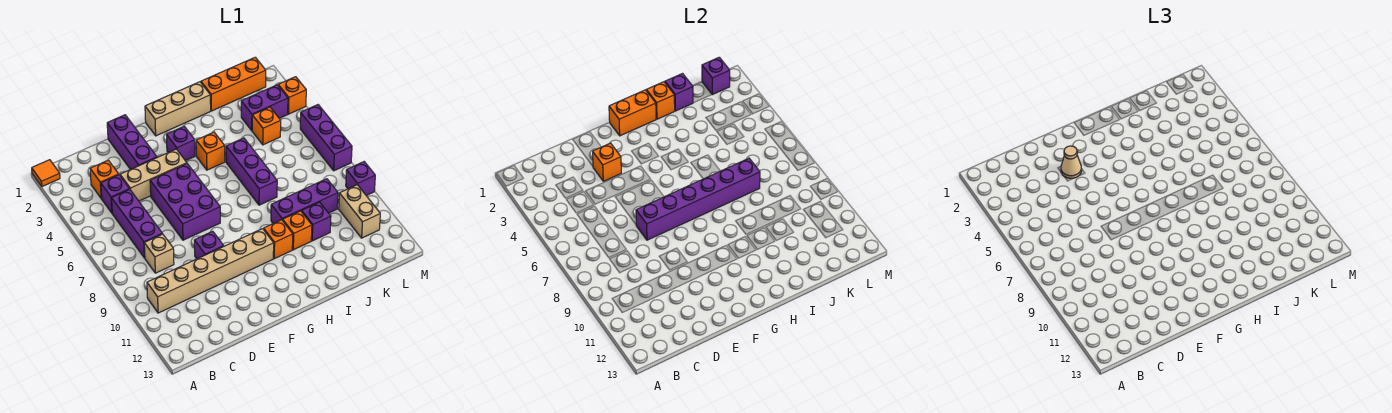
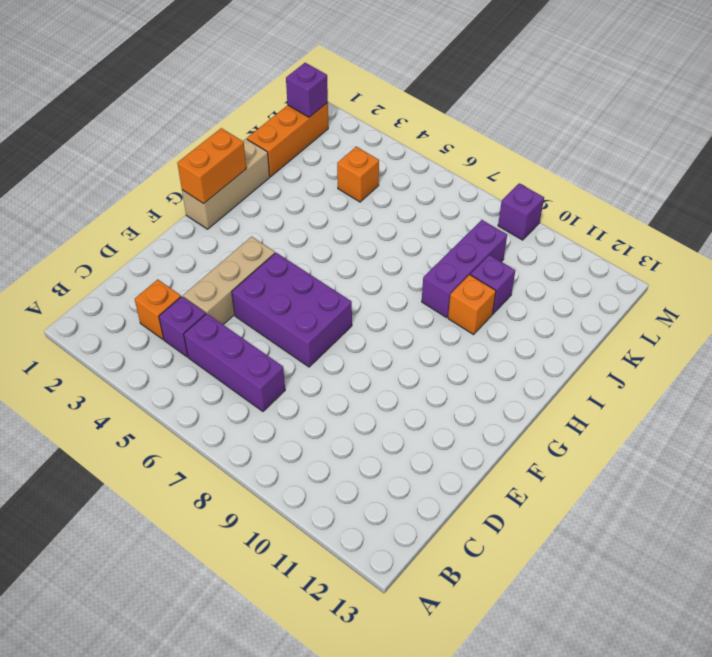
none -> orange 1x1 tile [32,160,60,187]
none -> tan 1x6 brick [147,229,274,313]
none -> tan 1x1 brick [144,234,174,273]
none -> purple 1x3 brick [107,115,157,170]

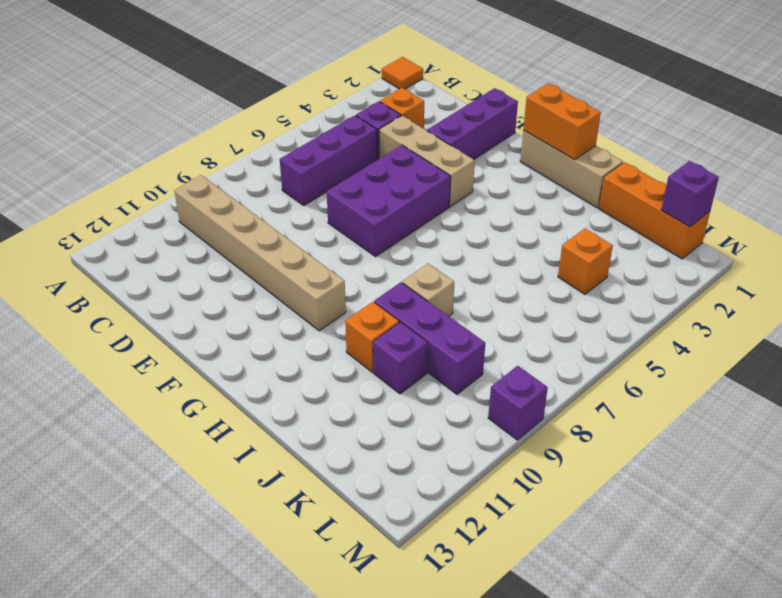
tan 1x1 brick [402,264,454,316] -> tan 1x1 brick moved to [144,234,174,273]
none -> purple 1x1 brick [194,231,224,259]
none -> purple 1x1 brick [166,126,195,161]
none -> orange 1x1 brick [196,132,225,170]
none -> orange 1x1 brick [264,220,293,259]

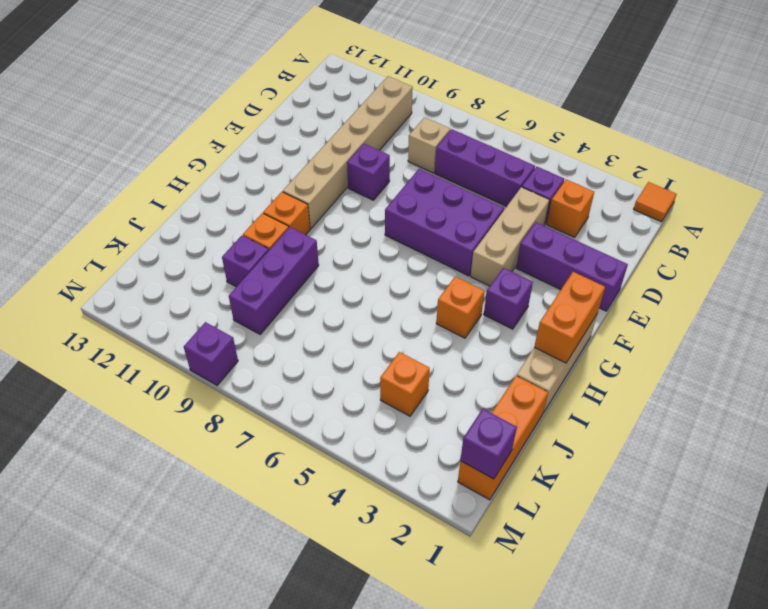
none -> purple 1x3 brick [226,138,277,205]
none -> purple 1x2 brick [241,85,288,131]
none -> tan 1x2 brick [339,185,380,238]
none -> orange 1x1 brick [278,77,306,114]

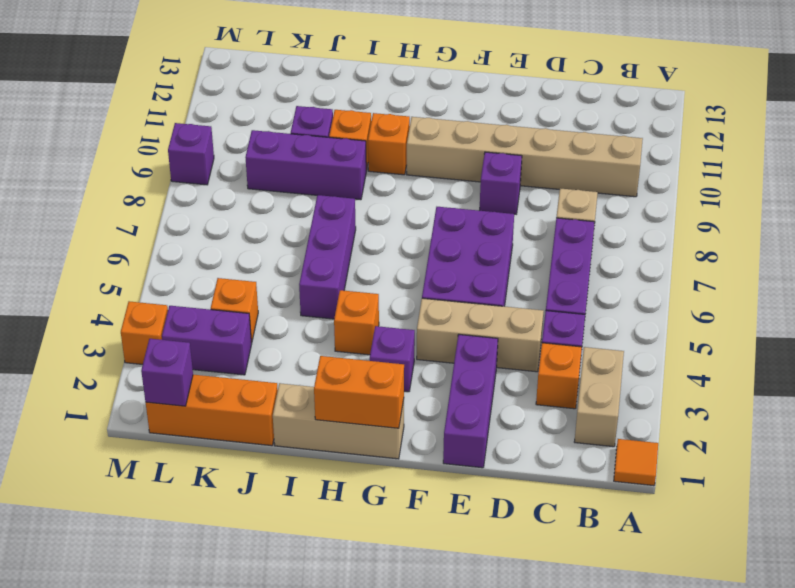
tan 1x2 brick [574,347,624,447] -> tan 1x2 brick moved to [339,185,380,238]
none -> purple 1x3 brick [300,105,352,171]
none -> orange 1x1 brick [593,143,621,181]
none -> purple 1x6 brick [636,158,760,240]
none -> orange 1x1 brick [646,82,675,119]

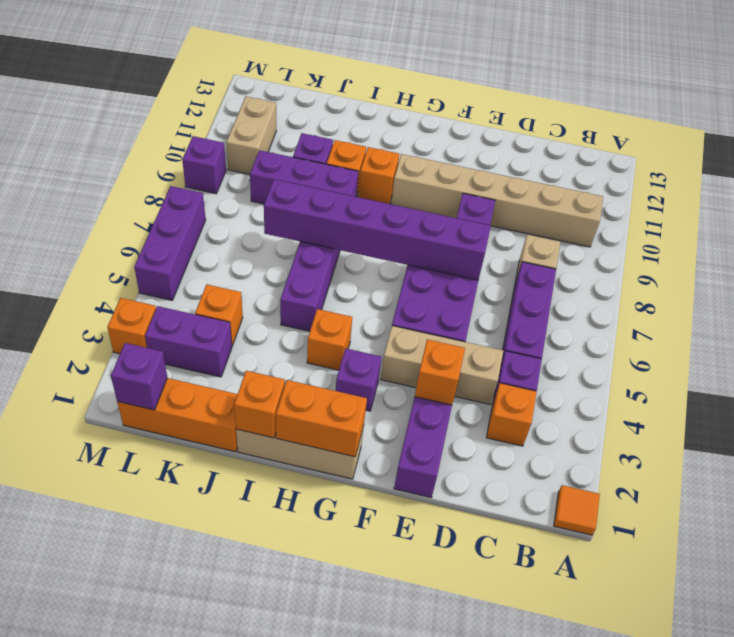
none -> purple 1x1 brick [665,74,693,111]
none -> tan 1x1 cone [1061,146,1082,178]

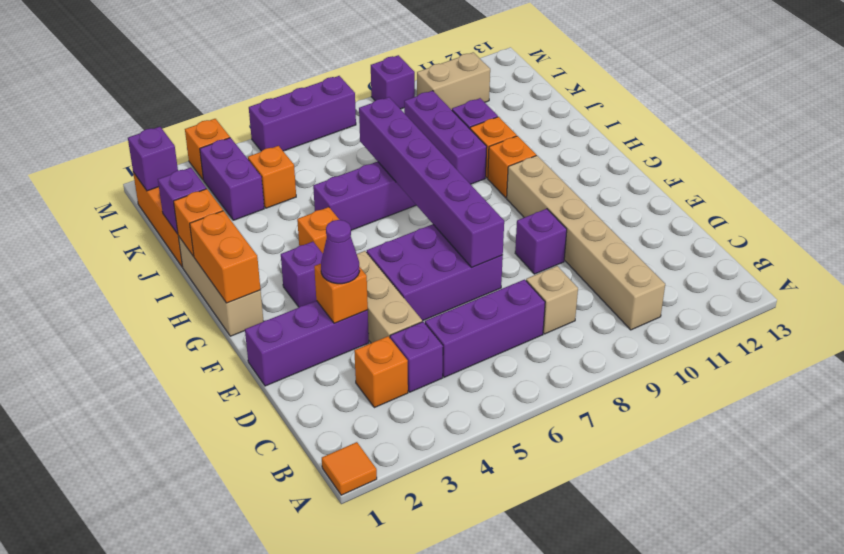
purple 1x1 cone [321,220,360,284] -> tan 1x1 cone [1061,146,1082,178]

